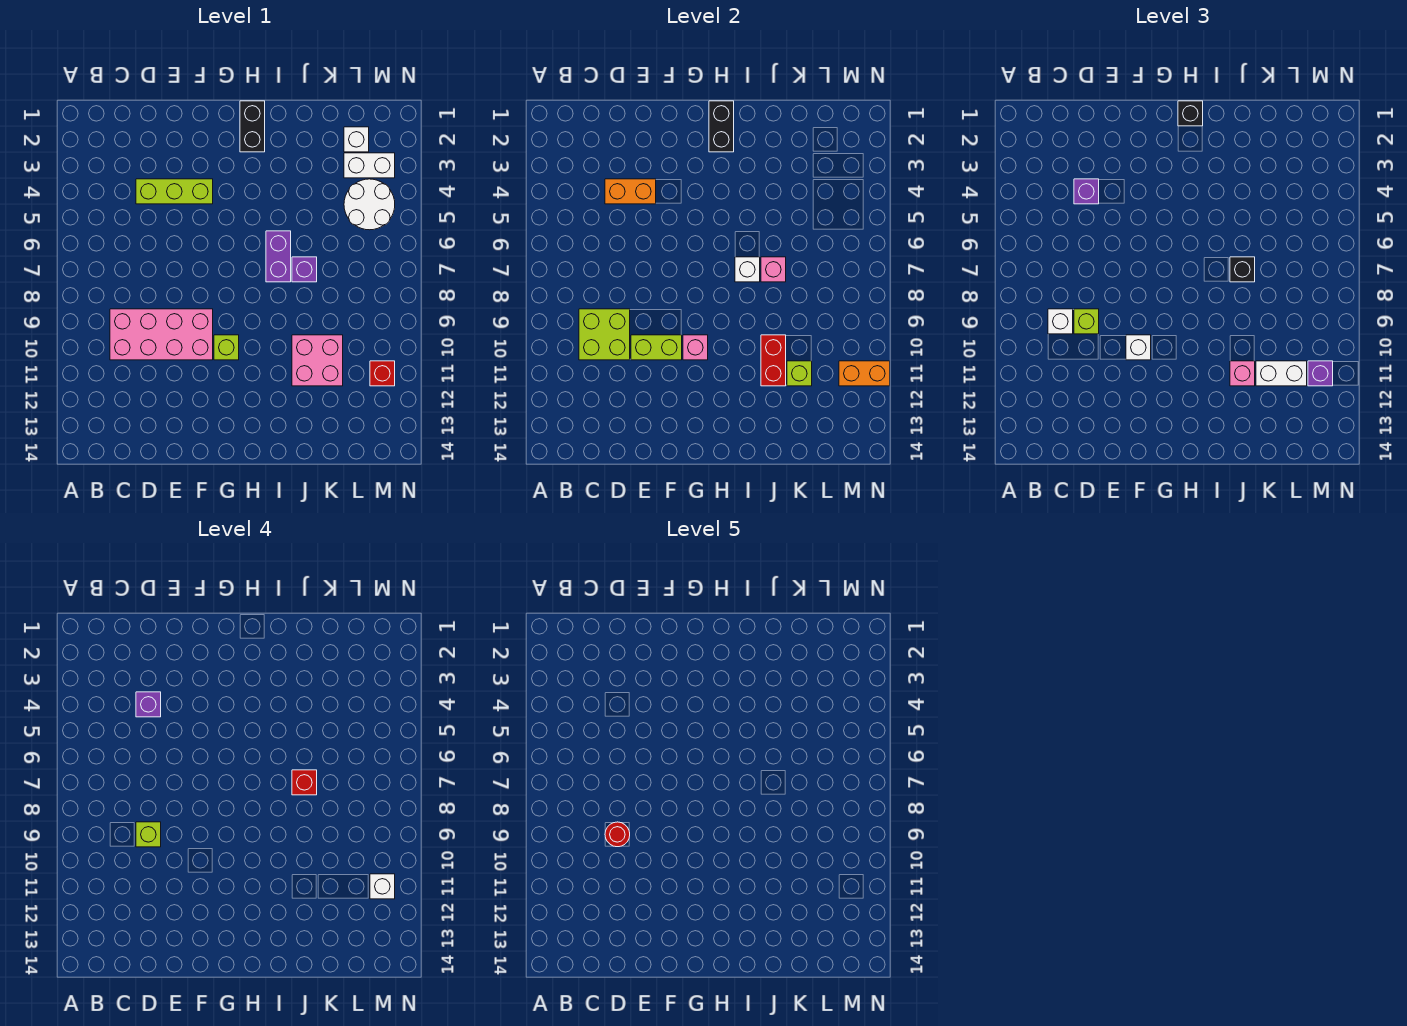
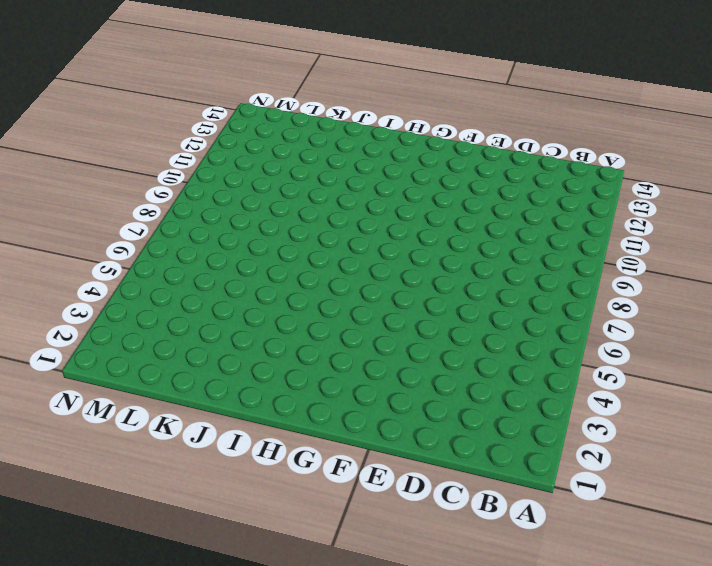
none -> pink 2x4 brick [110,309,213,360]
none -> lime 1x3 brick [136,179,213,204]
none -> lime 1x1 brick [214,335,239,360]
none -> black 1x2 brick [240,101,265,152]

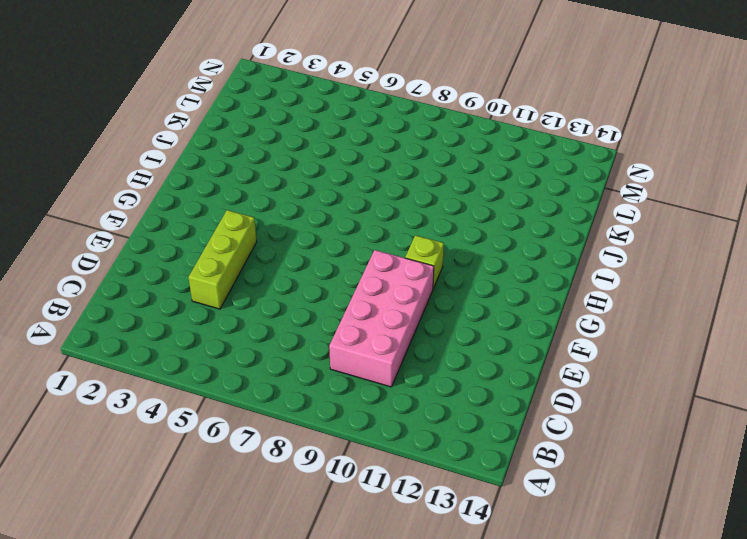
none -> black 1x2 brick [240,101,265,152]
none -> purple 1x2 brick [266,231,291,282]
none -> purple 1x1 brick [292,257,317,282]
none -> pink 2x2 brick [292,335,343,386]

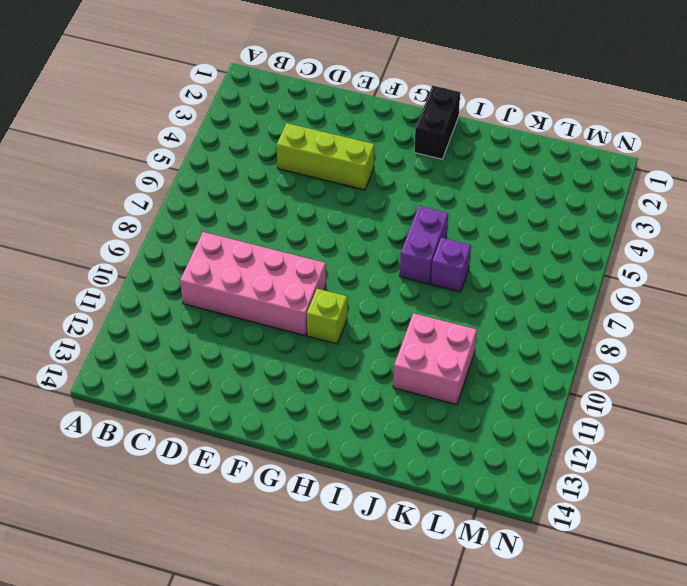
none -> white 1x1 brick [344,127,369,152]
none -> white 1x2 brick [344,153,395,178]
none -> white 2x2 round brick [344,179,395,230]
none -> red 1x1 brick [370,361,395,386]

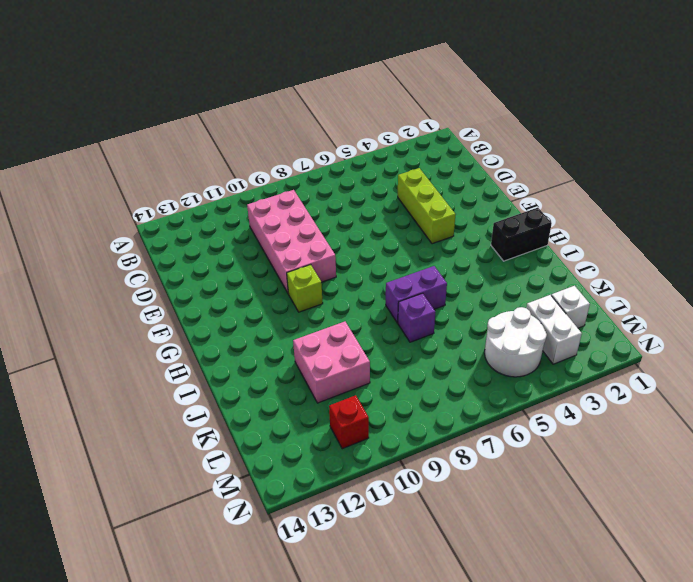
none -> lime 2x2 brick [579,309,630,360]
none -> orange 1x2 brick [605,179,656,204]
none -> lime 1x2 brick [631,335,682,360]
none -> pink 1x1 brick [683,335,708,360]

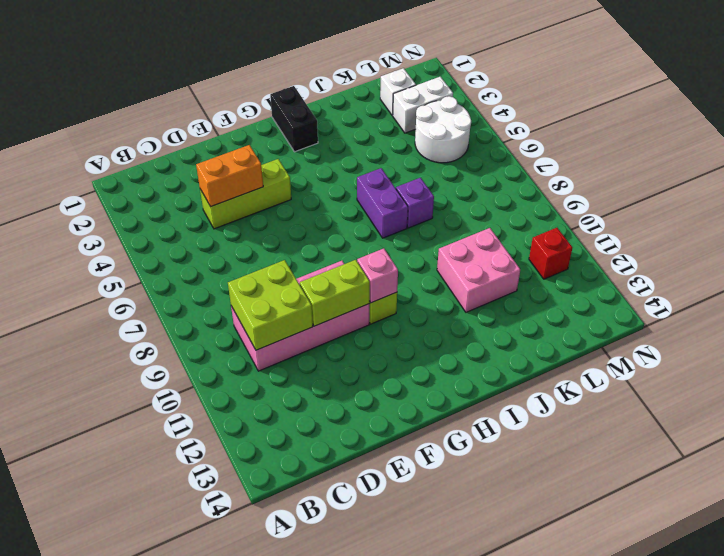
none -> black 1x2 brick [709,101,734,152]
none -> white 1x1 brick [735,257,760,282]
none -> pink 1x1 brick [761,257,786,282]
none -> red 1x2 brick [761,335,786,386]

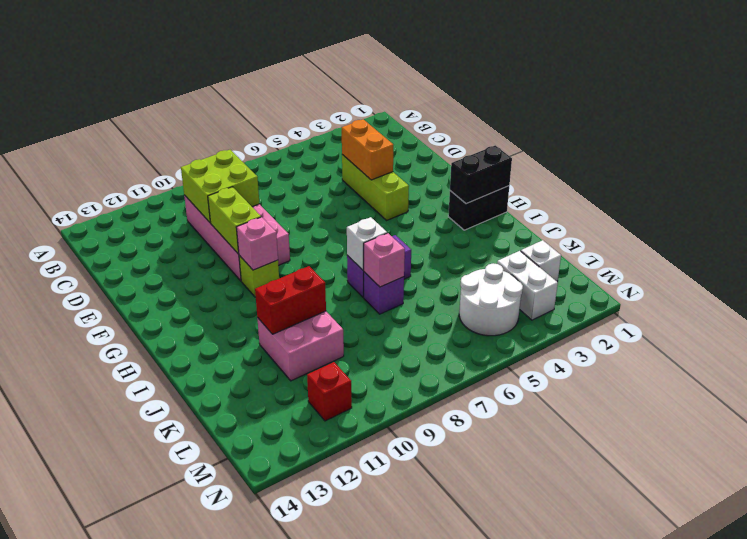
none -> lime 1x1 brick [787,361,812,386]
none -> orange 1x2 brick [839,361,890,386]
none -> white 1x1 brick [1048,309,1073,334]
none -> purple 1x1 brick [1074,179,1099,204]

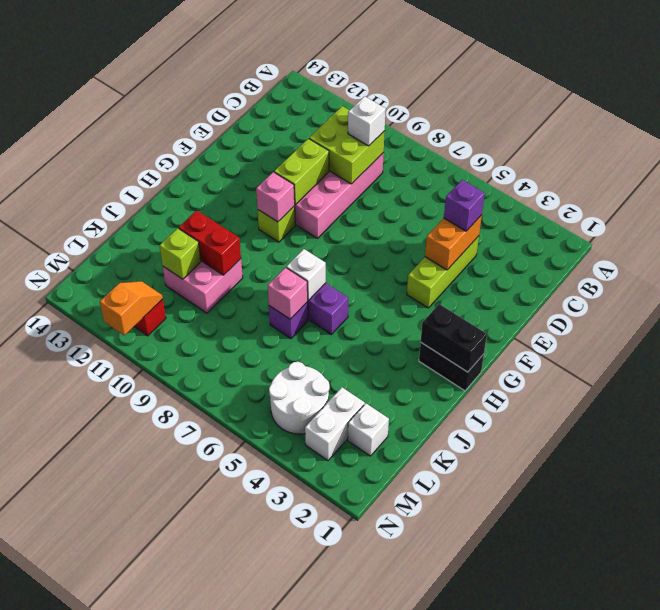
orange 1x2 slope [100,281,163,335] -> orange 1x2 brick [839,361,890,386]
none -> lime 1x1 brick [1074,309,1099,334]
none -> white 1x1 brick [1126,335,1151,360]
none -> black 1x1 brick [1178,101,1203,126]
none -> black 1x1 brick [1230,257,1255,282]

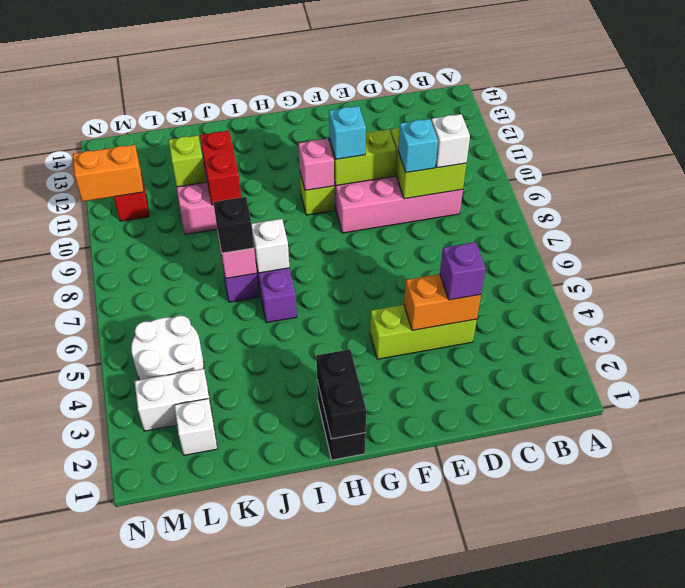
cyan 1x1 brick [398,119,438,173] -> lime 1x1 brick [1074,309,1099,334]
cyan 1x1 brick [329,106,366,159] -> white 1x1 brick [1126,335,1151,360]
none -> black 1x1 brick [1178,101,1203,126]
none -> pink 1x1 brick [1230,361,1255,386]
none -> white 1x2 brick [1256,361,1307,386]
none -> purple 1x1 brick [1308,361,1333,386]

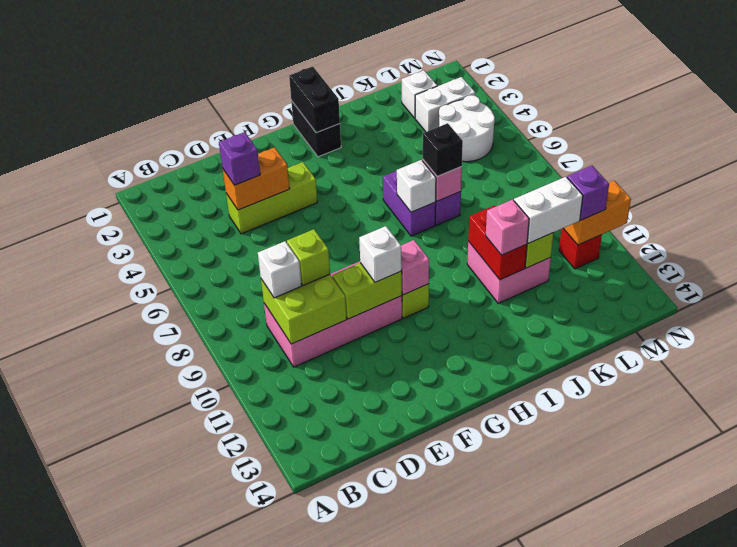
none -> black 1x1 brick [1178,101,1203,126]
none -> purple 1x1 brick [136,692,161,717]
none -> lime 1x1 brick [136,822,161,847]
none -> red 1x1 brick [292,770,317,795]

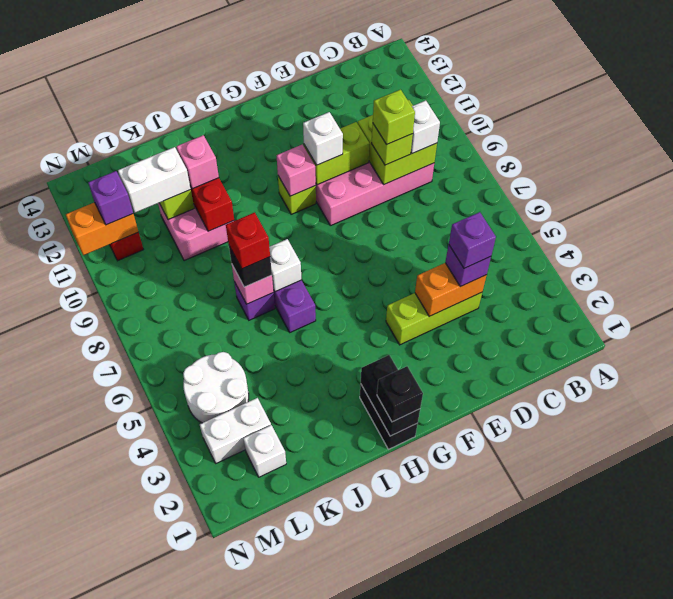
none -> white 1x1 brick [370,874,395,899]
none -> red 1x1 round brick [605,822,630,847]

